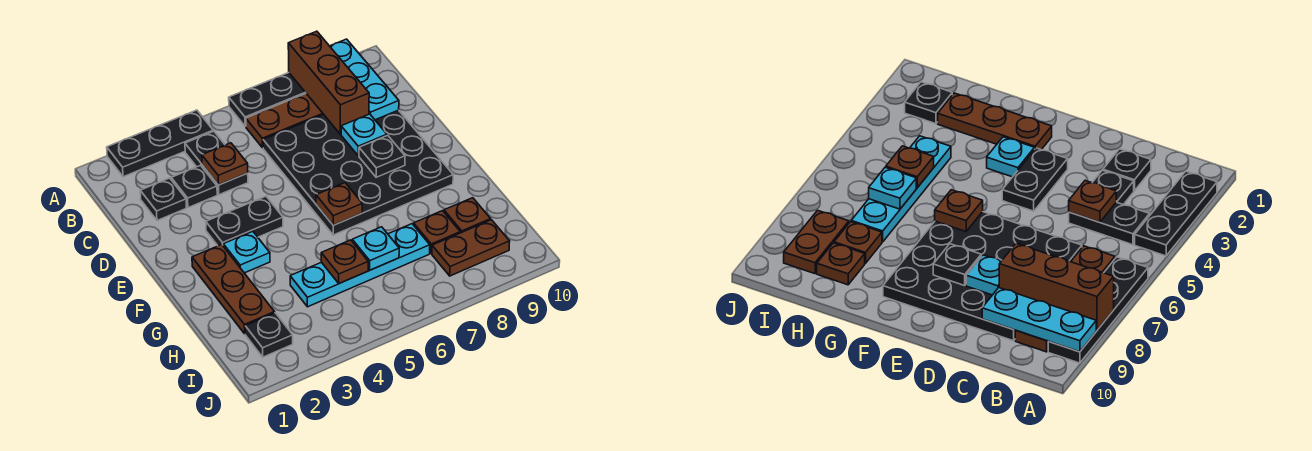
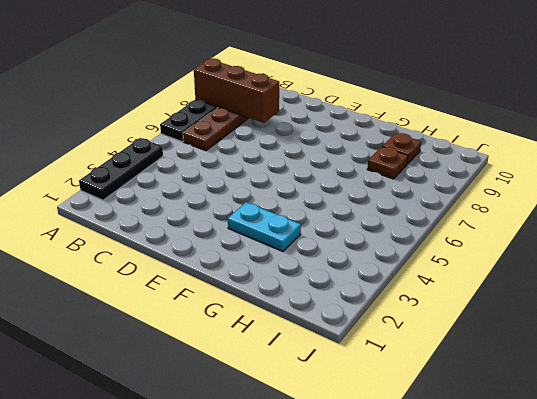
cyan 1x2 plate [228,202,301,251] -> cyan 1x1 plate [223,231,270,273]
none -> black 1x2 plate [185,131,248,195]
none -> black 1x1 plate [140,178,186,220]
none -> black 1x1 plate [171,165,217,208]

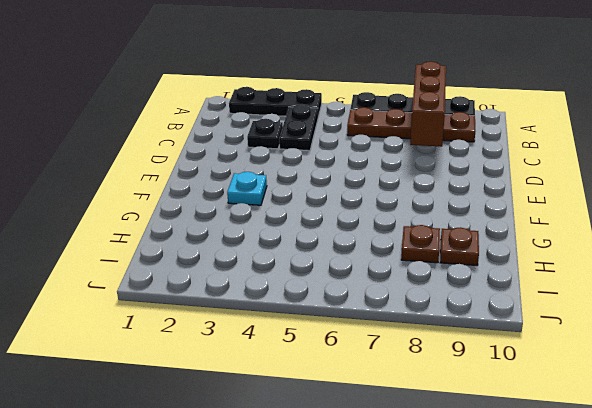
none -> black 1x1 plate [140,178,186,220]
none -> black 4x4 plate [263,110,453,235]
none -> black 1x2 plate [206,196,283,246]

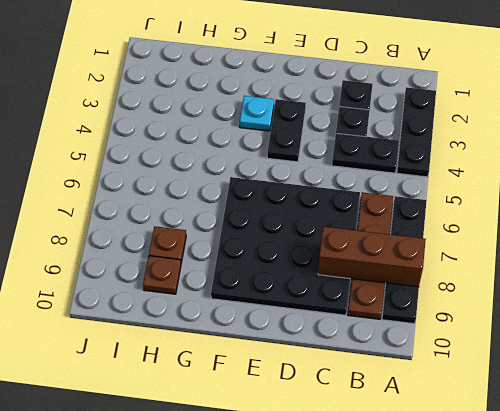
none -> brown 1x3 plate [192,244,275,334]
none -> cyan 1x4 plate [290,224,430,307]
none -> black 1x1 plate [245,313,293,357]

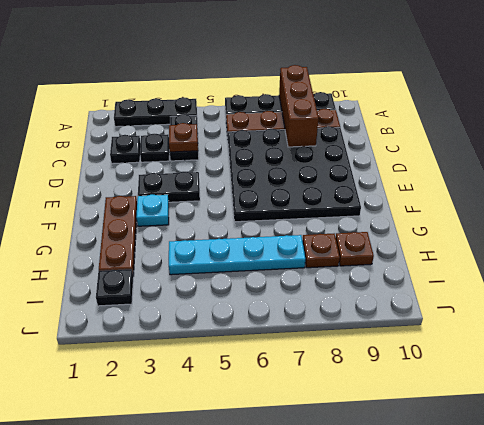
none -> brown 1x2 plate [432,220,510,276]
none -> cyan 1x3 plate [330,39,399,120]
none -> cyan 1x1 plate [341,114,387,156]

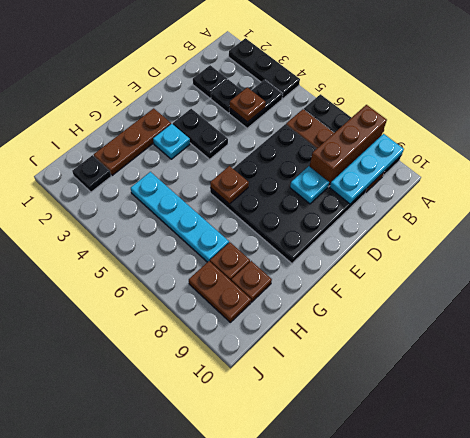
none -> black 1x1 plate [359,135,405,177]
none -> brown 1x1 plate [321,240,368,284]
none -> cyan 1x1 plate [352,227,399,270]

